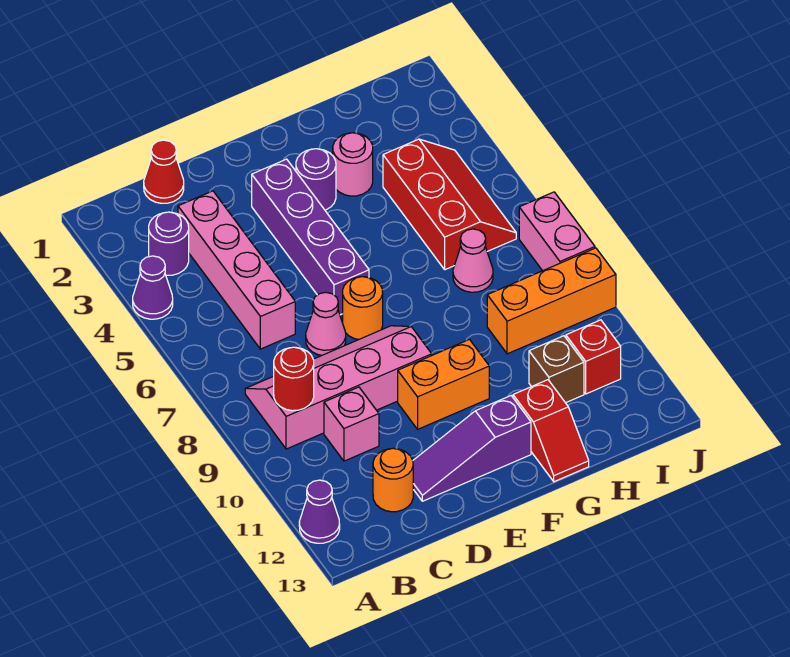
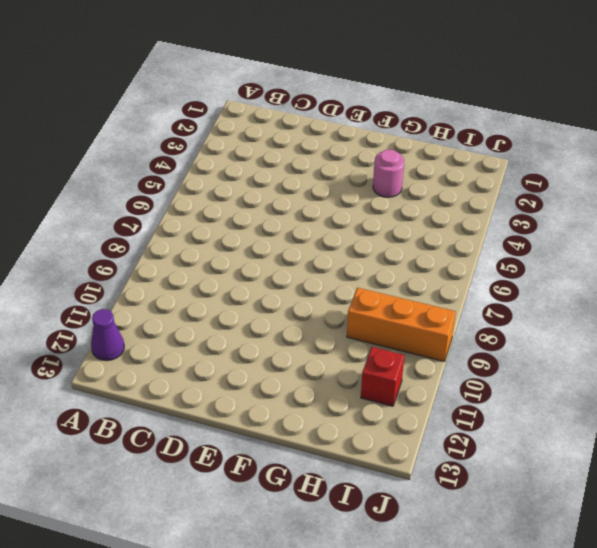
none -> purple 1x1 cone [133,256,173,319]
none -> purple 1x1 round brick [149,212,189,275]
none -> pink 2x4 slope [245,326,432,449]

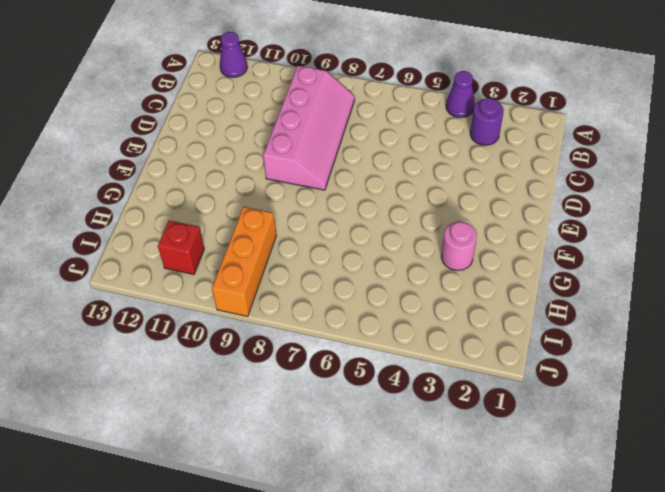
none -> red 1x1 cone [144,140,184,203]
none -> pink 1x4 brick [178,191,295,349]
none -> pink 1x1 brick [324,387,379,461]

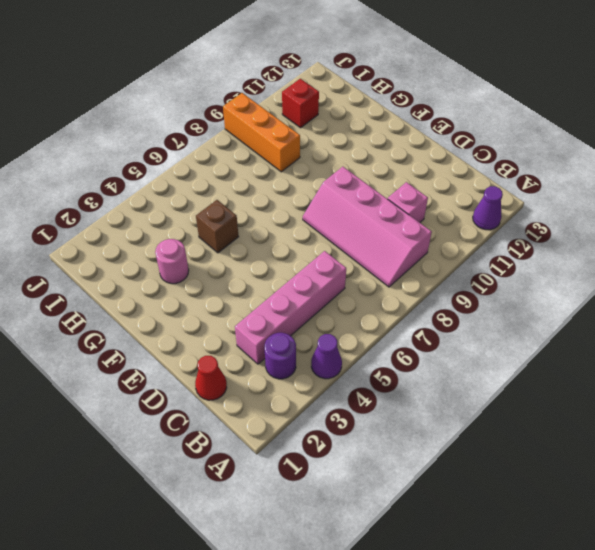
brown 1x1 brick [196,200,239,253] -> brown 1x1 brick moved to [529,336,584,403]
none -> orange 1x1 round brick [373,448,413,512]
none -> pink 1x1 cone [306,292,346,355]
none -> purple 1x3 slope [413,396,531,501]

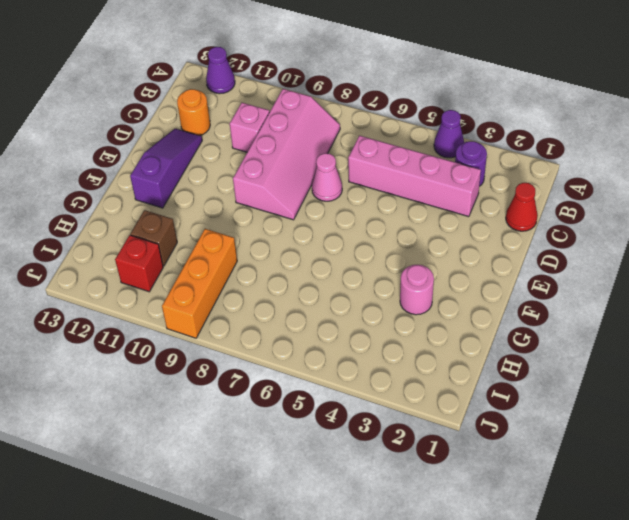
none -> purple 1x4 brick [252,159,369,315]
none -> orange 1x1 round brick [343,277,383,340]
none -> orange 1x2 brick [398,339,489,429]

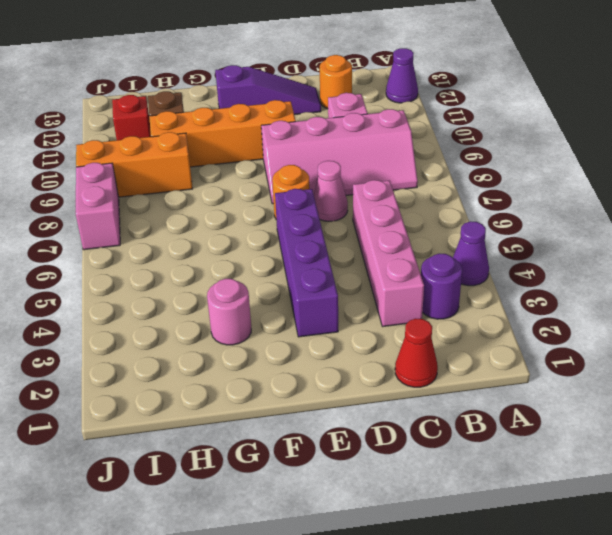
orange 1x4 brick [149,100,296,167] -> orange 1x2 brick [398,339,489,429]
none -> purple 1x1 round brick [296,149,336,210]
none -> red 1x2 slope [513,380,589,482]
none -> red 2x3 slope [383,139,516,270]

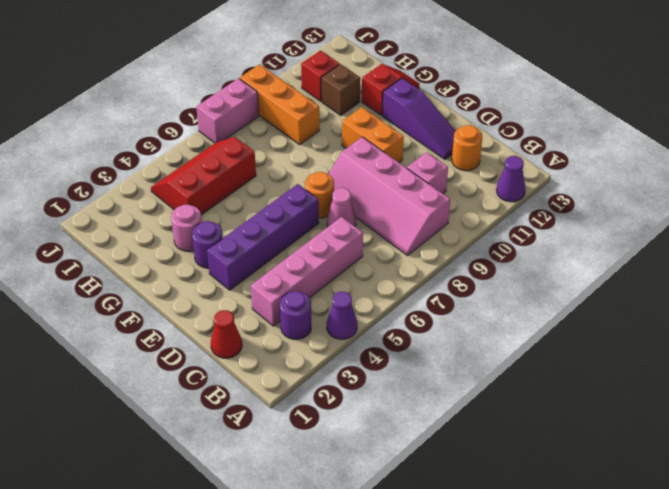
none -> pink 1x1 cone [453,229,493,292]
none -> red 1x1 round brick [274,347,314,411]

